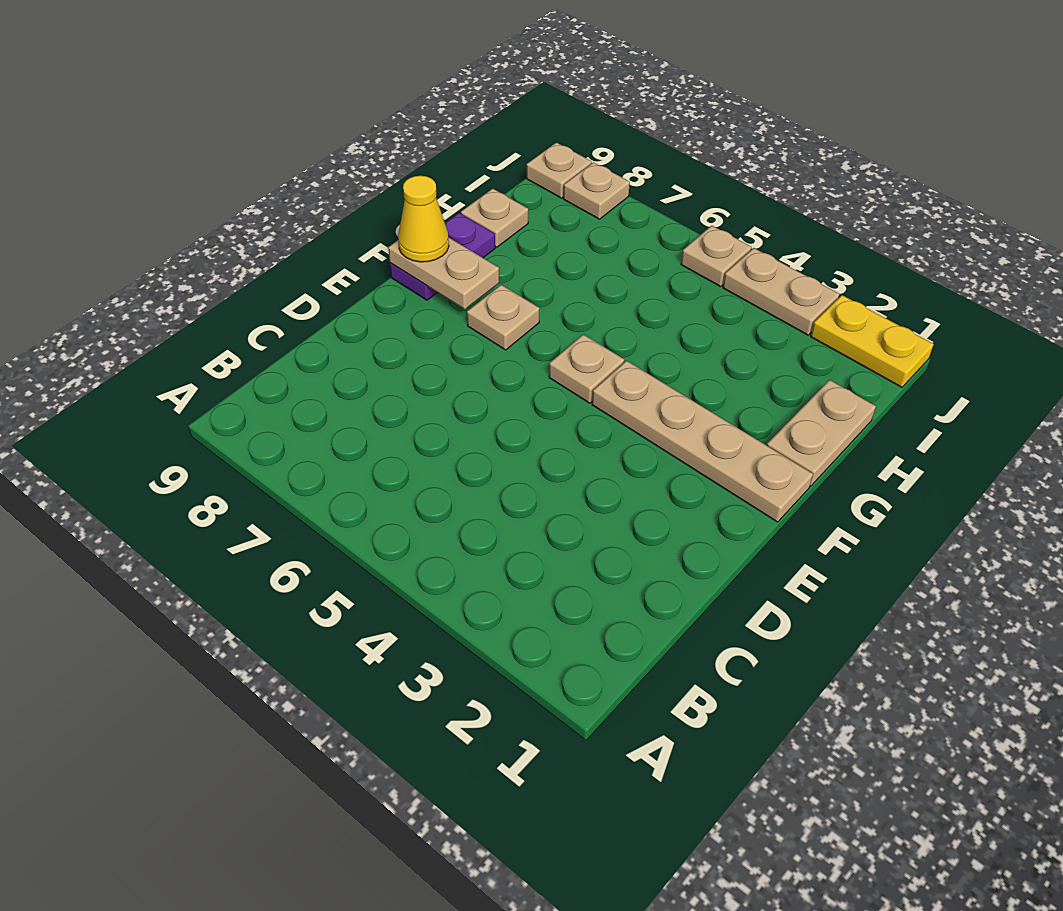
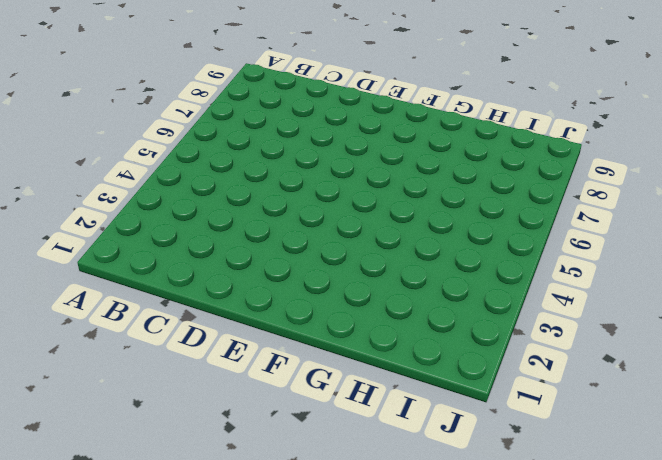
none -> tan 1x4 plate [592,361,813,522]
none -> tan 1x1 plate [549,334,624,403]
none -> tan 1x1 plate [467,285,539,350]

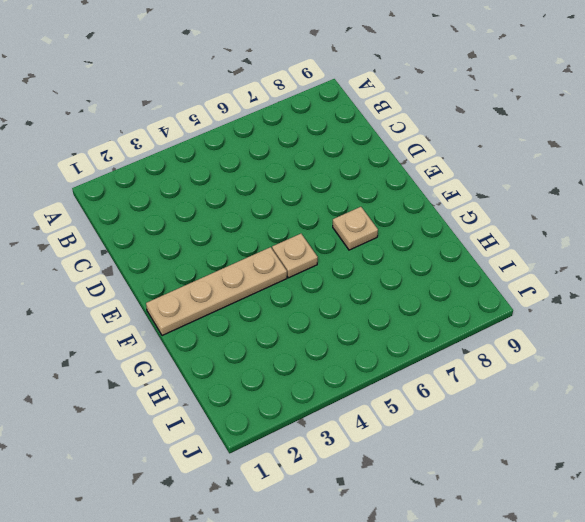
none -> purple 1x2 plate [390,213,495,300]
none -> tan 1x2 plate [767,380,876,486]
none -> tan 1x1 plate [461,189,528,247]

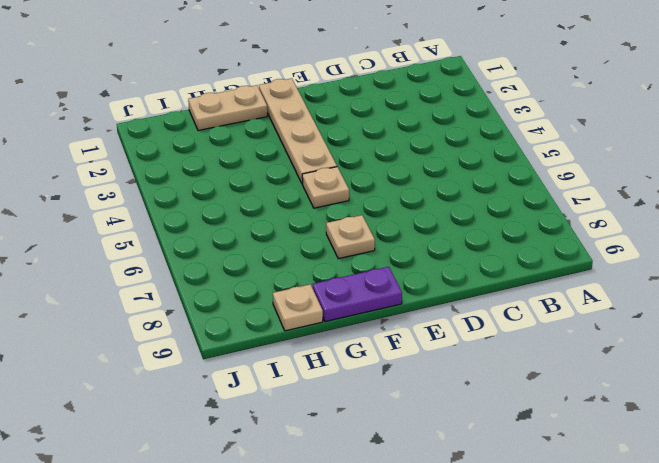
none -> yellow 1x2 plate [811,295,934,387]
none -> tan 1x2 plate [723,248,840,335]
none -> tan 1x1 plate [681,226,752,287]

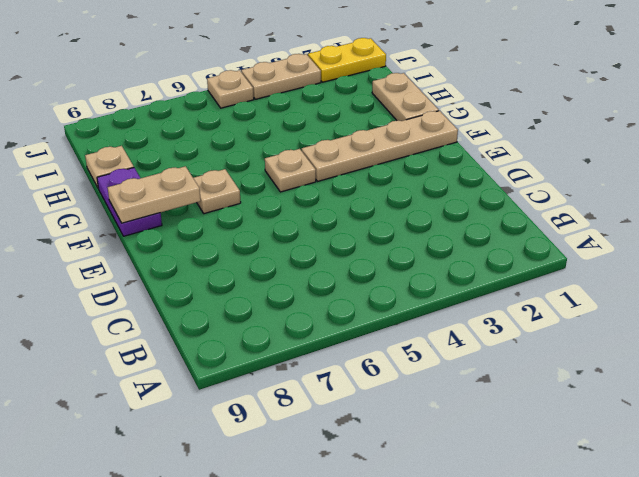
none -> tan 1x1 plate [563,162,630,219]
none -> tan 1x1 plate [527,143,592,198]
none -> yellow 1x1 cone [398,176,449,262]

